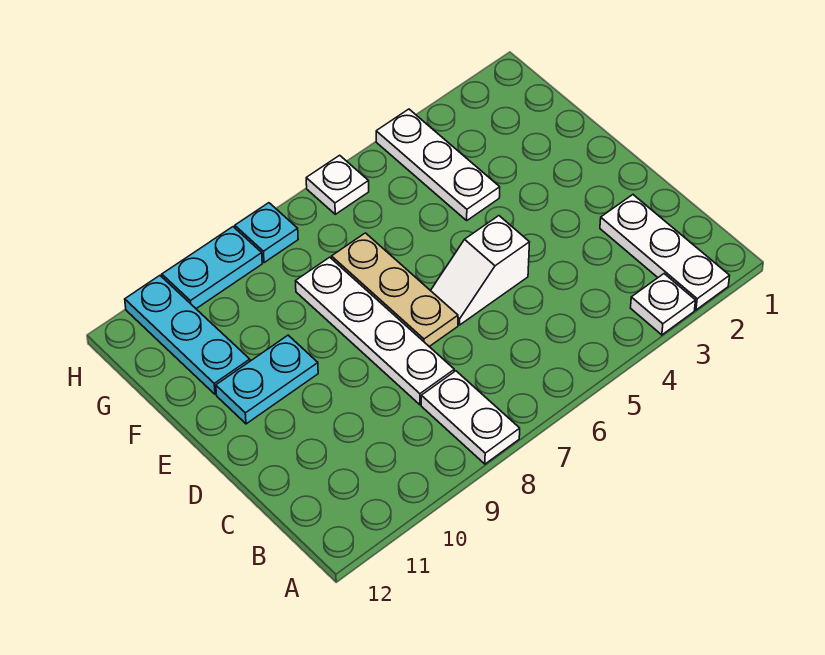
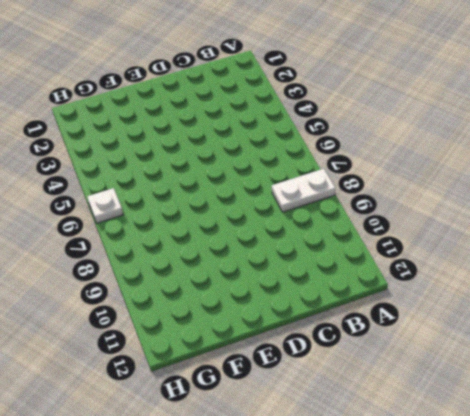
none -> white 1x3 plate [600,195,730,310]
none -> white 1x1 plate [631,274,696,335]
none -> white 1x4 plate [296,257,454,405]

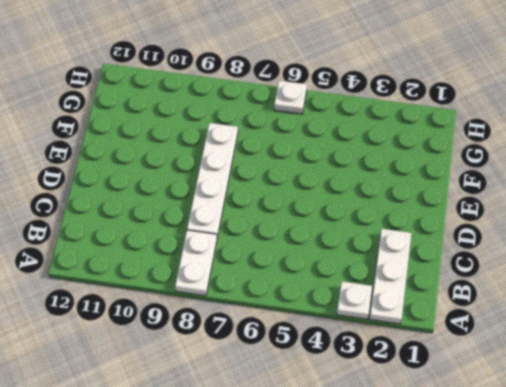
none -> white 1x2 slope [431,216,530,325]
none -> tan 1x3 plate [332,233,458,346]
none -> cyan 1x2 plate [216,335,318,424]

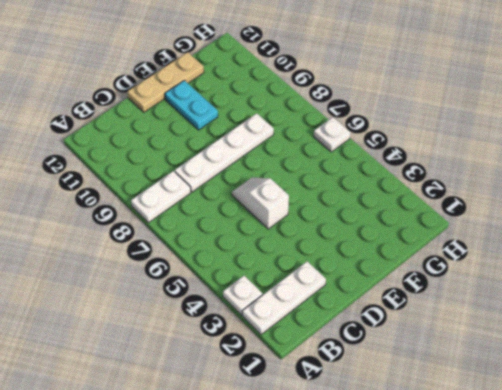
tan 1x3 plate [127,52,204,112] -> tan 1x3 plate moved to [332,233,458,346]
none -> white 1x3 plate [376,109,500,220]
none -> cyan 1x3 plate [125,276,250,394]
none -> cyan 1x1 plate [235,203,298,263]

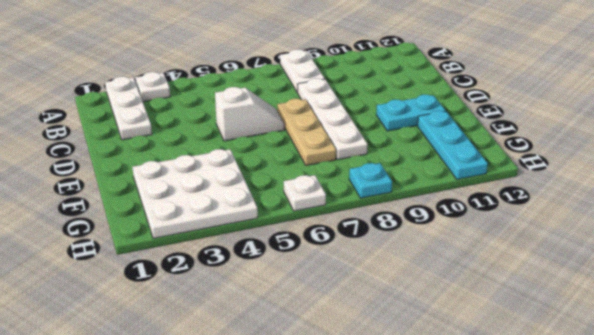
white 3x3 plate [132,149,258,239] -> white 1x3 plate [376,109,500,220]
none -> cyan 1x2 plate [162,227,262,309]

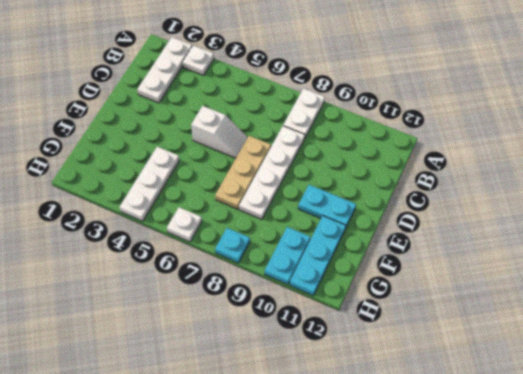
cyan 1x2 plate [265,227,310,285] -> cyan 1x2 plate turned to [162,227,262,309]

